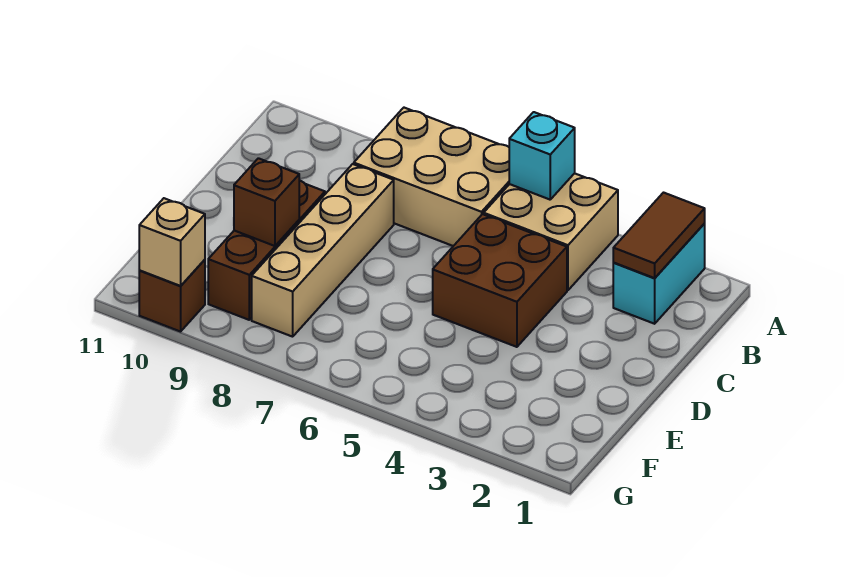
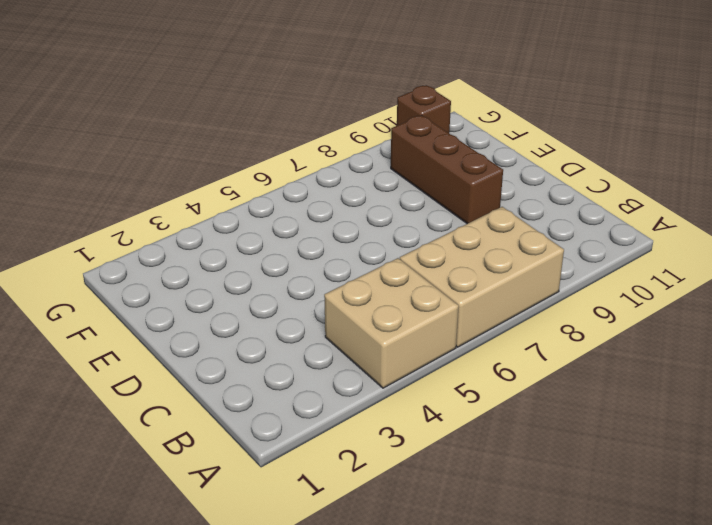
none -> cyan 1x2 brick [613,224,705,324]
none -> brown 2x2 brick [433,214,567,347]

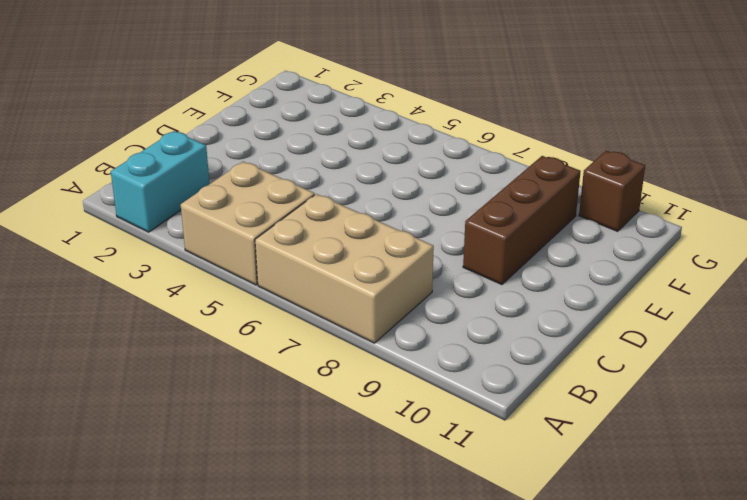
none -> brown 2x2 brick [433,214,567,347]
none -> tan 1x4 brick [252,164,394,337]

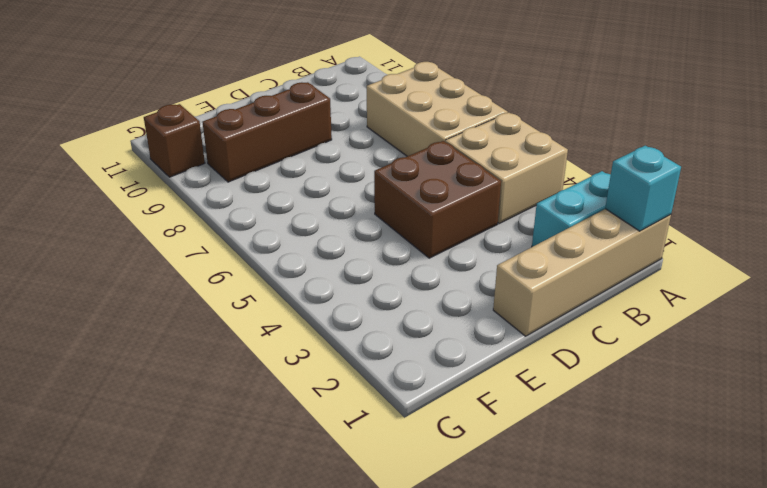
tan 1x4 brick [493,209,671,336] -> tan 1x4 brick moved to [252,164,394,337]
cyan 1x1 brick [605,146,681,231] -> cyan 1x1 brick moved to [509,112,575,200]
none -> brown 1x2 tile [613,193,705,278]
none -> brown 1x1 brick [234,158,299,246]

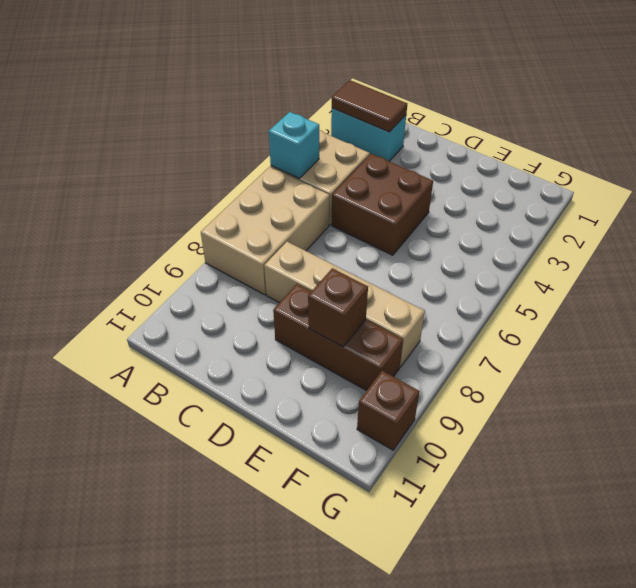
none -> tan 1x1 brick [139,198,205,286]

